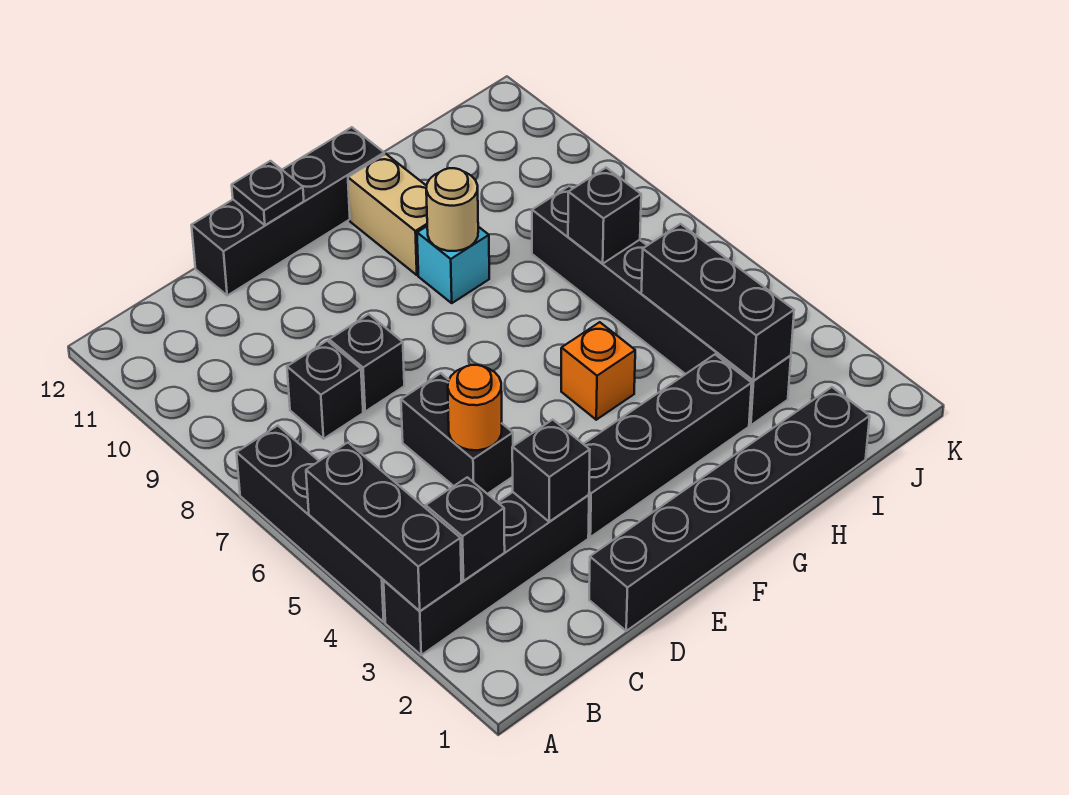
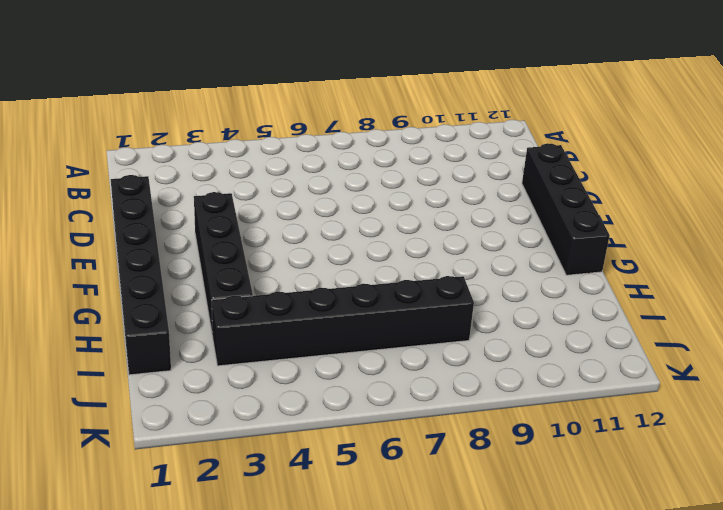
none -> black 1x4 brick [384,492,589,655]
none -> black 1x4 brick [237,426,385,622]
none -> black 1x1 brick [287,341,363,439]

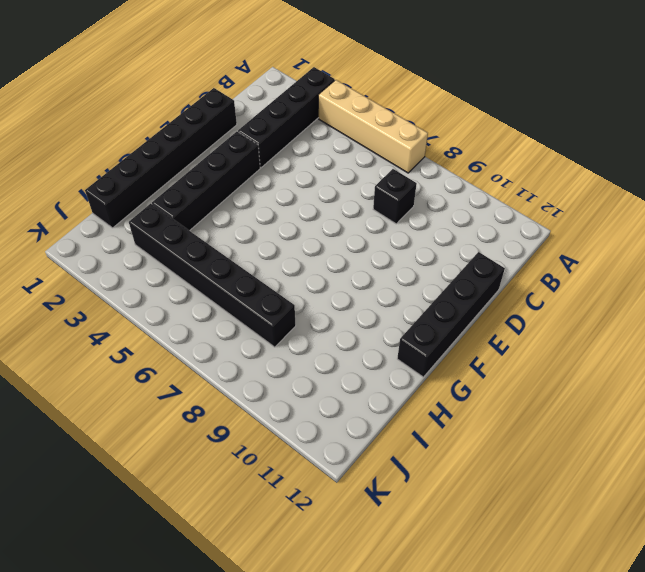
tan 1x4 brick [318,80,428,173] -> black 1x4 brick [237,426,385,622]
none -> black 1x2 brick [401,373,513,494]
none -> black 1x1 brick [329,314,404,411]
none -> orange 1x1 brick [561,322,635,420]

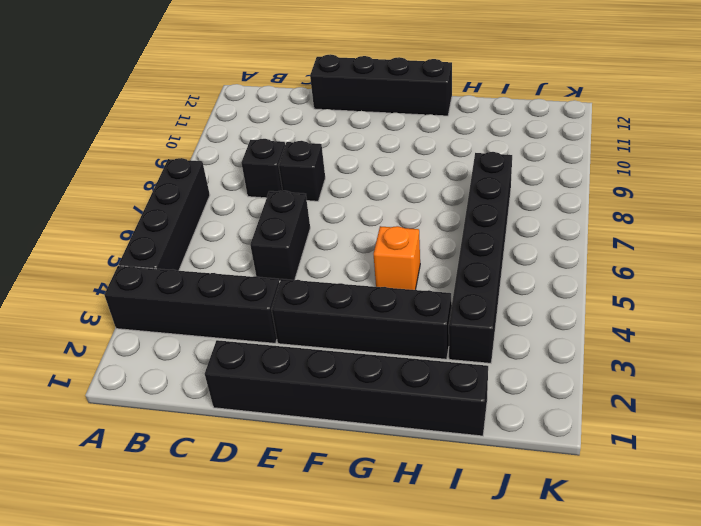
none -> cyan 1x1 brick [417,226,489,303]
none -> tan 1x2 brick [348,154,427,275]
none -> black 1x3 brick [306,443,461,611]

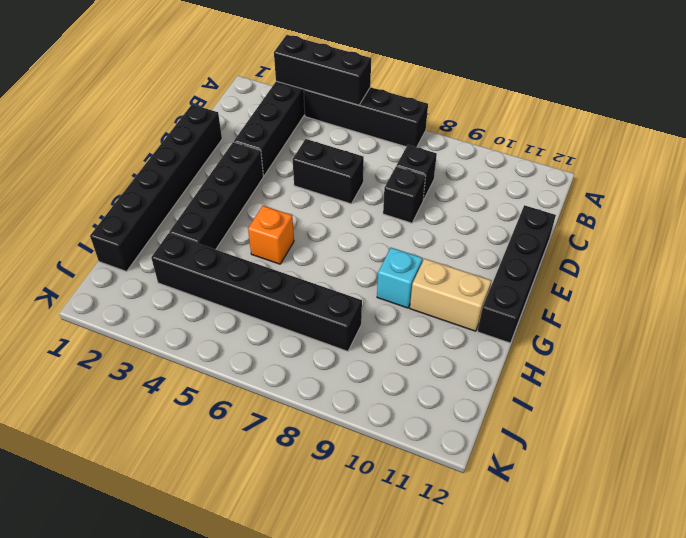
none -> black 1x1 brick [426,477,505,581]
none -> black 1x1 brick [512,420,590,522]
none -> orange 1x1 round brick [448,365,502,450]

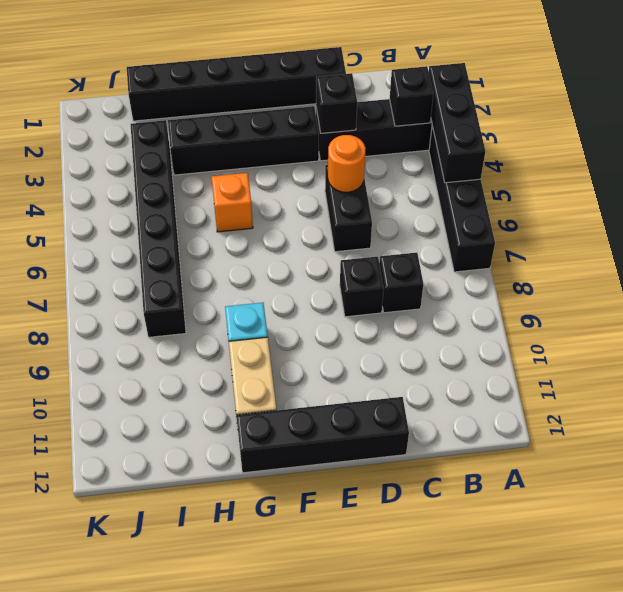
none -> black 1x1 plate [232,161,304,225]
none -> tan 1x1 round brick [426,168,478,251]
none -> black 1x3 brick [641,224,794,381]

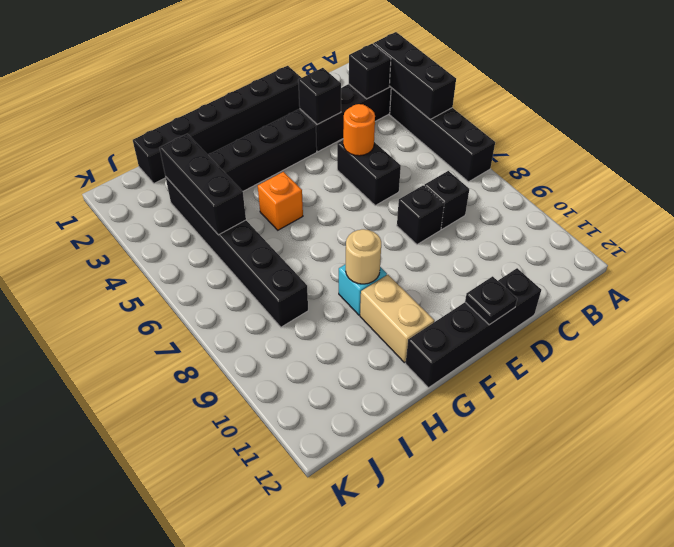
none -> black 1x1 brick [568,168,641,264]

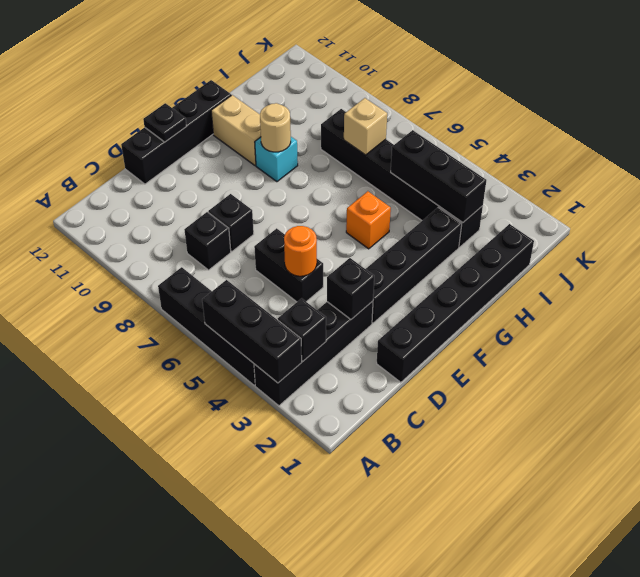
tan 1x1 brick [344,98,387,155] -> black 1x1 brick [568,168,641,264]

